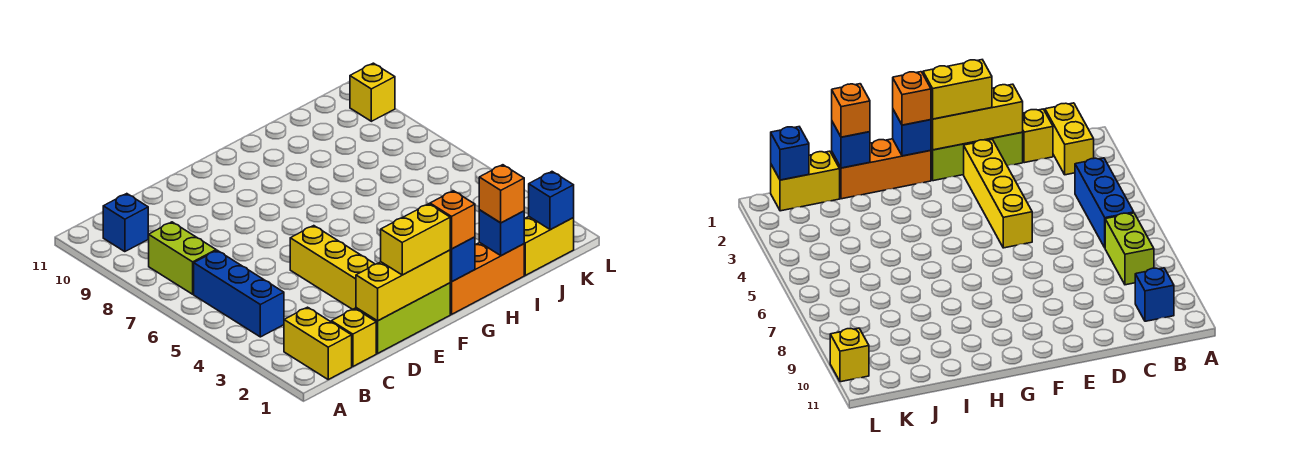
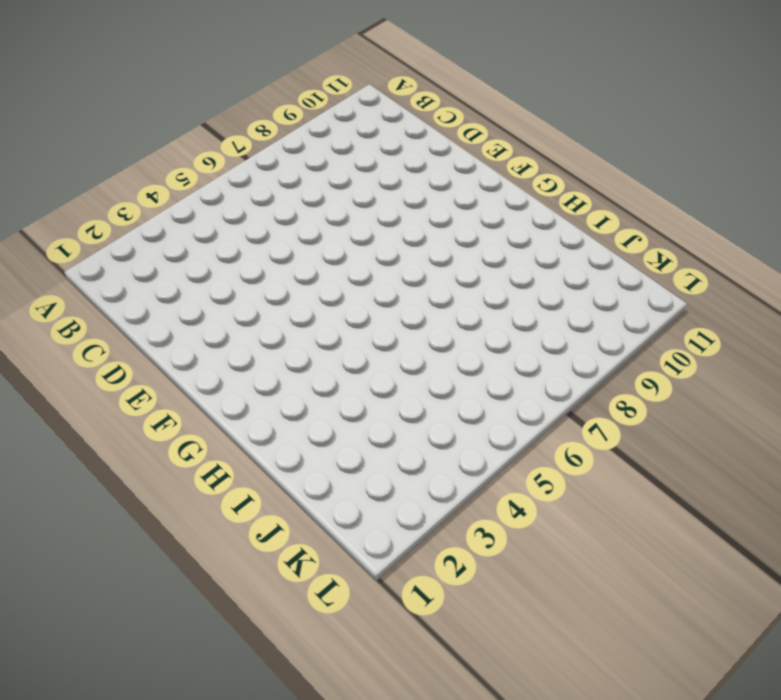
none -> yellow 1x2 brick [284,307,352,379]
none -> blue 1x3 brick [194,250,284,337]
none -> lime 1x2 brick [149,222,216,294]

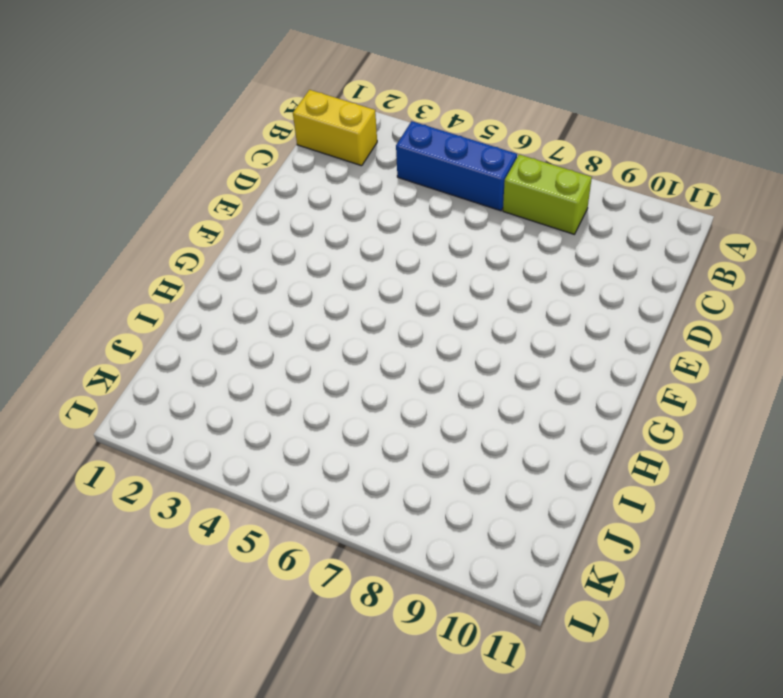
none -> blue 1x1 brick [103,194,148,252]
none -> yellow 1x1 brick [331,309,376,367]
none -> lime 1x3 brick [356,283,450,353]

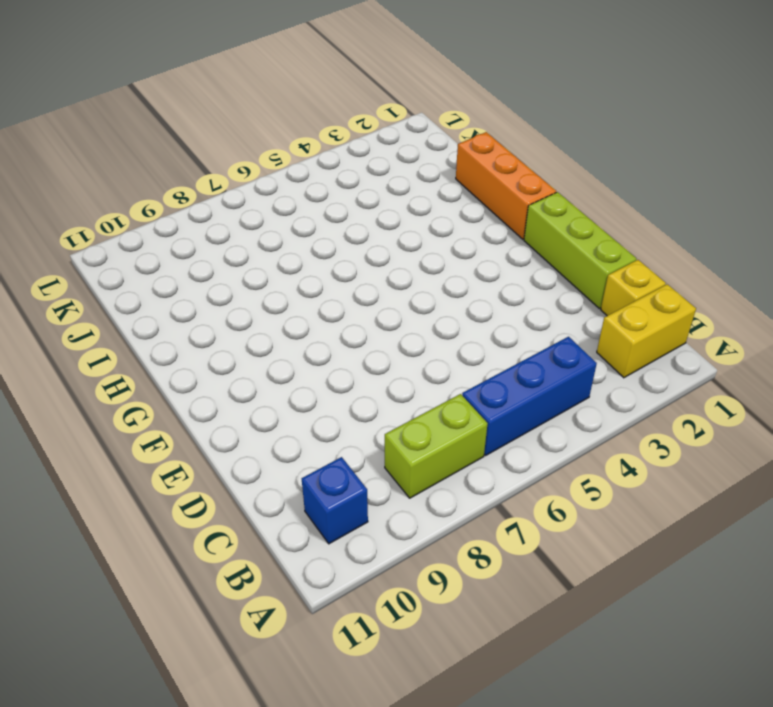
none -> yellow 1x4 brick [290,226,375,309]
none -> yellow 1x2 brick [524,217,574,275]
none -> yellow 1x1 brick [350,63,395,121]

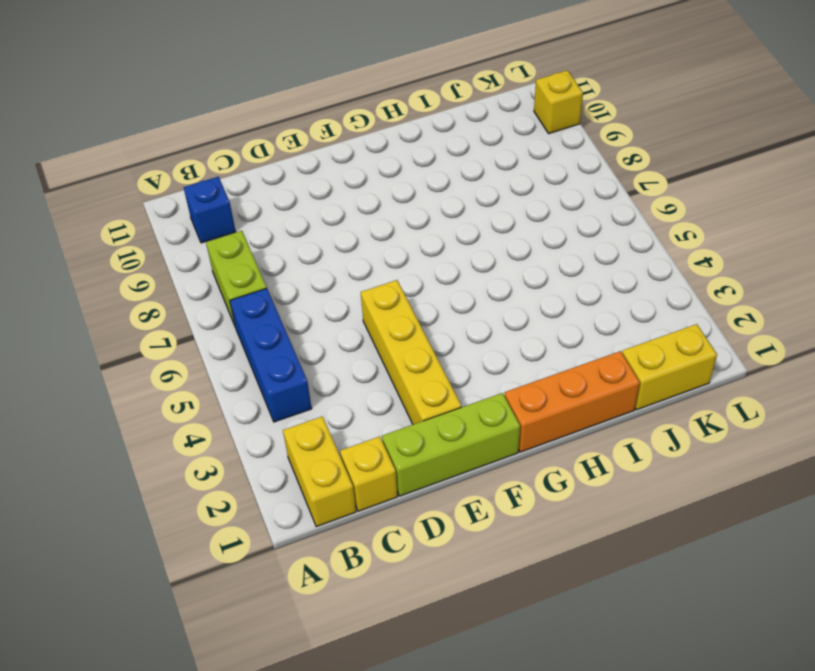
none -> yellow 1x3 brick [356,250,451,321]
none -> blue 1x1 brick [450,237,475,282]
none -> blue 1x1 brick [479,210,524,256]

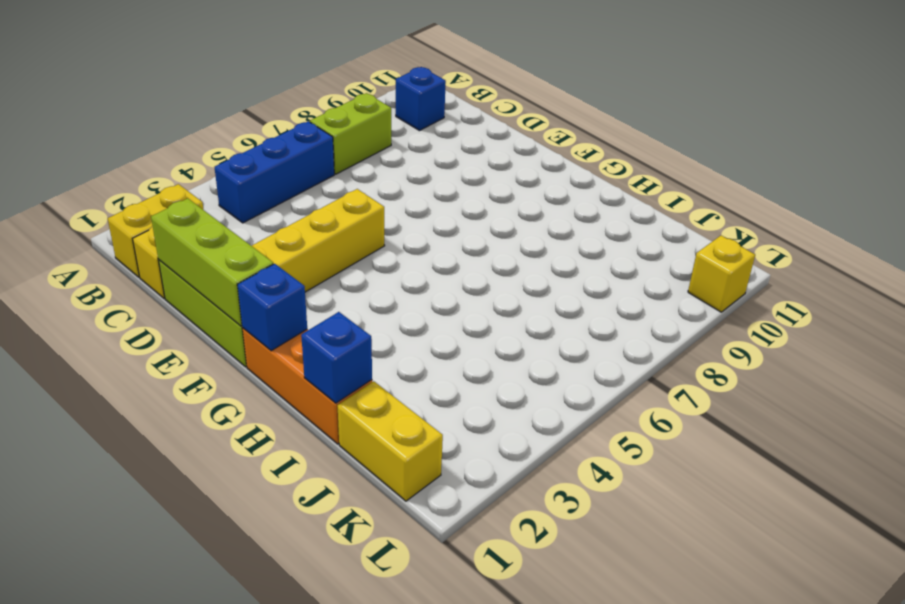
lime 1x3 brick [151,198,273,326] -> yellow 1x3 brick [356,250,451,321]
none -> blue 1x1 brick [529,172,574,230]
none -> yellow 1x2 brick [381,204,450,275]
none -> orange 1x1 brick [430,191,475,249]

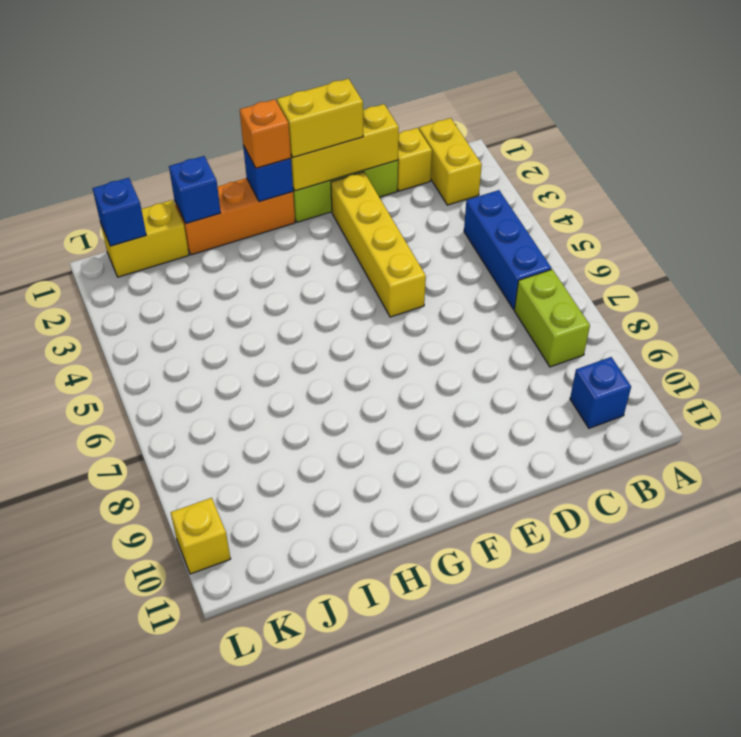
none -> orange 1x1 brick [479,165,524,223]

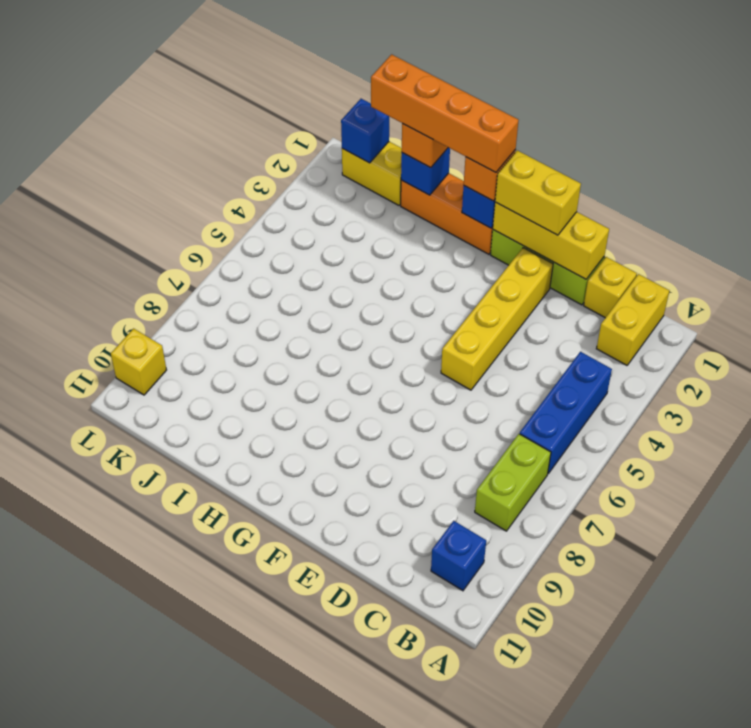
orange 1x4 brick [371,54,519,172] -> none

